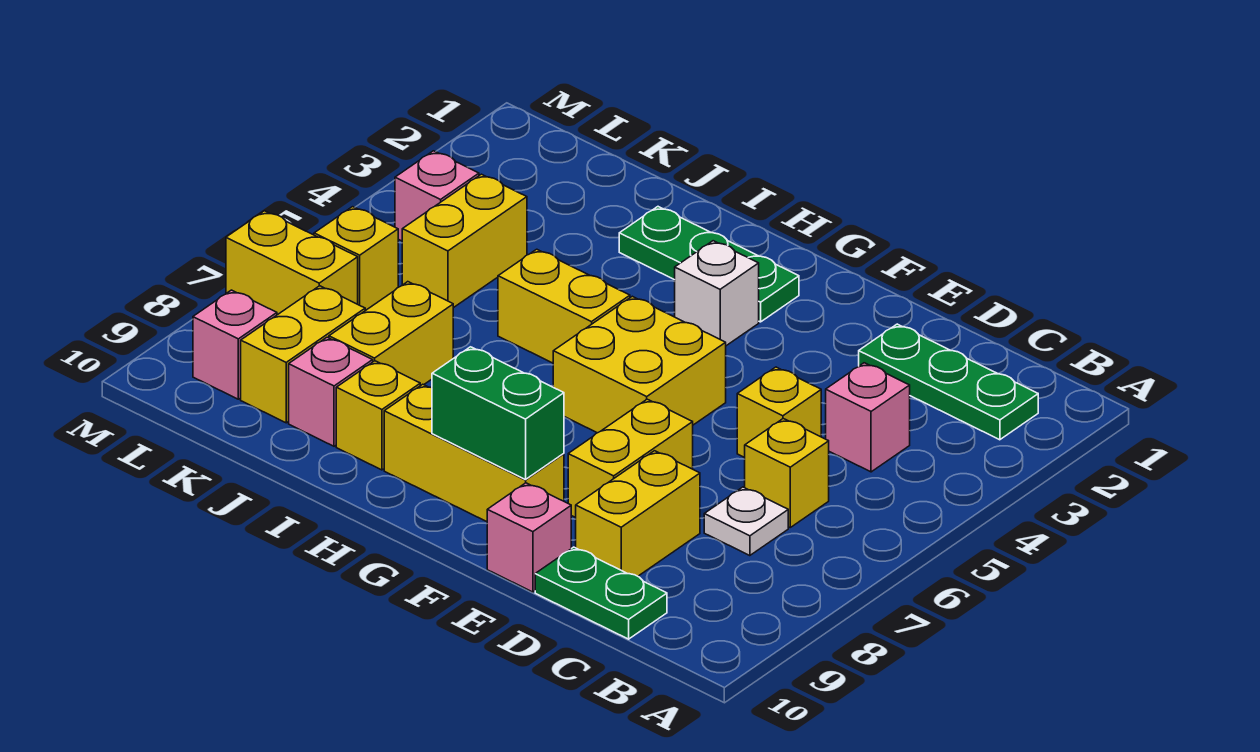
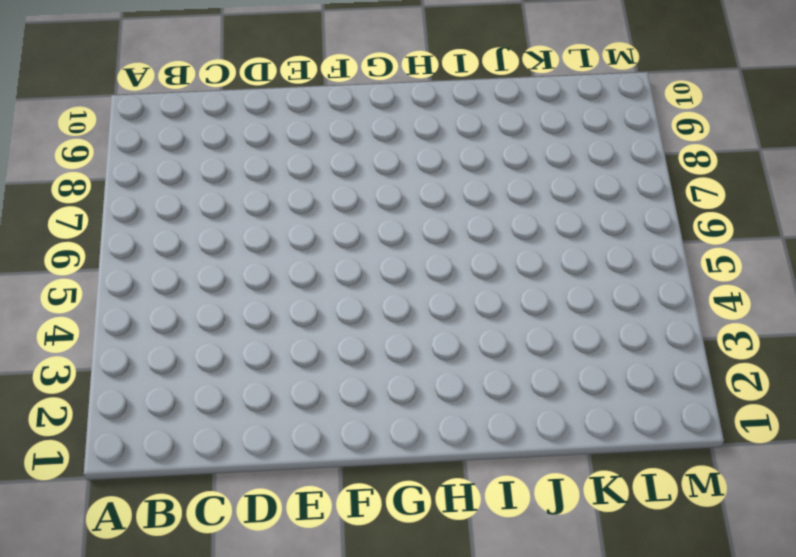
none -> green 1x3 plate [859,324,1038,440]
none -> pink 1x1 brick [826,363,910,472]
none -> yellow 1x1 brick [745,419,829,527]

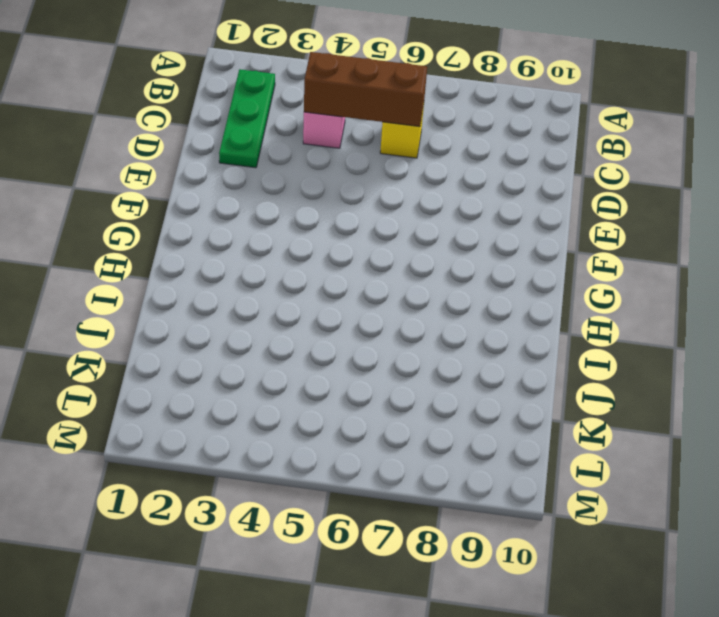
brown 1x3 brick [304,52,427,127] -> none
none -> white 1x1 plate [704,487,788,556]
none -> green 1x2 plate [535,547,667,639]
none -> yellow 1x1 brick [737,367,821,458]

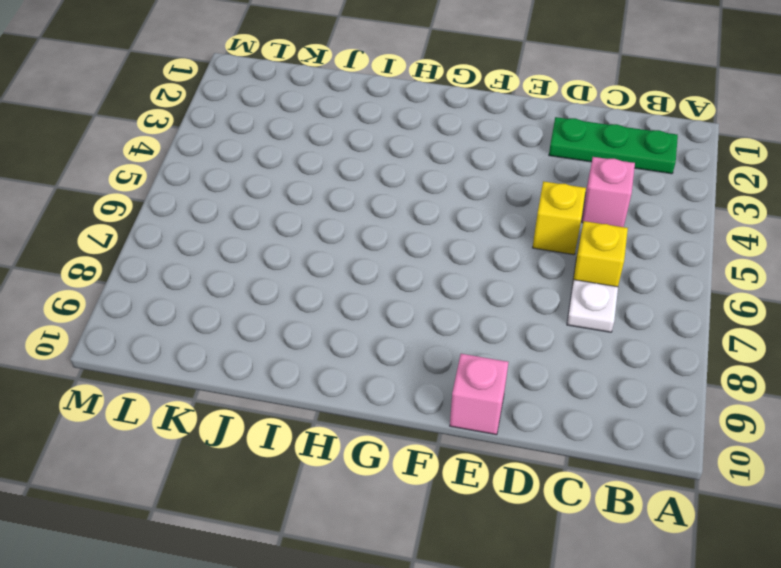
none -> green 1x2 plate [535,547,667,639]
none -> yellow 1x2 brick [576,451,700,576]
none -> yellow 1x2 brick [568,399,693,518]

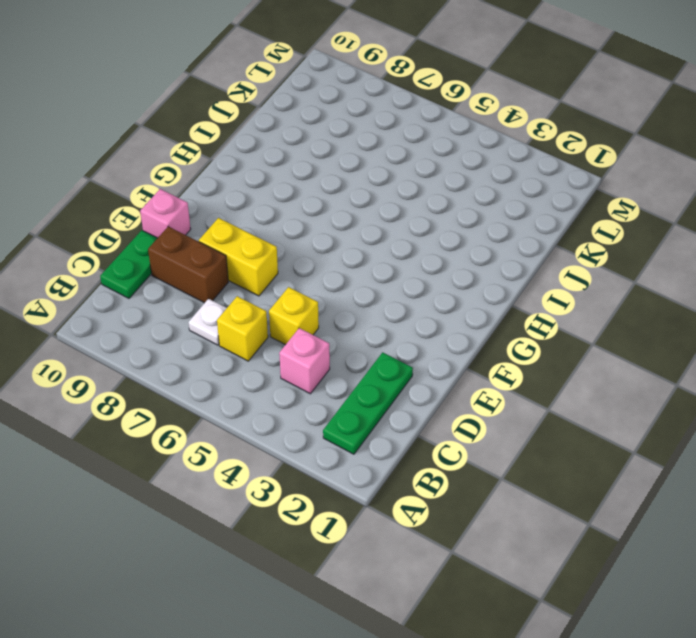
brown 1x2 brick [148,226,228,303] -> yellow 1x2 brick [576,451,700,576]
none -> yellow 2x2 brick [553,296,726,433]
none -> yellow 1x3 brick [384,384,564,522]
none -> green 1x3 plate [619,207,799,322]

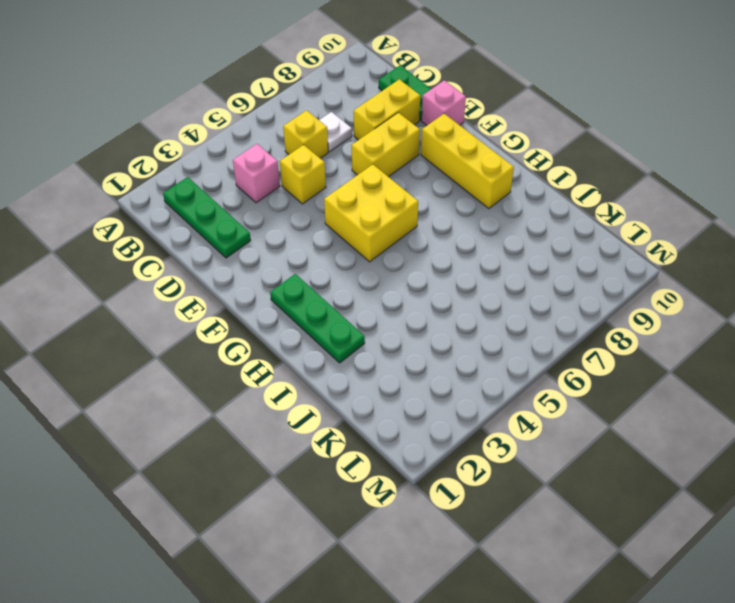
none -> white 1x1 brick [675,241,759,346]
none -> yellow 1x2 brick [498,249,630,363]
none -> yellow 1x1 brick [336,361,420,470]

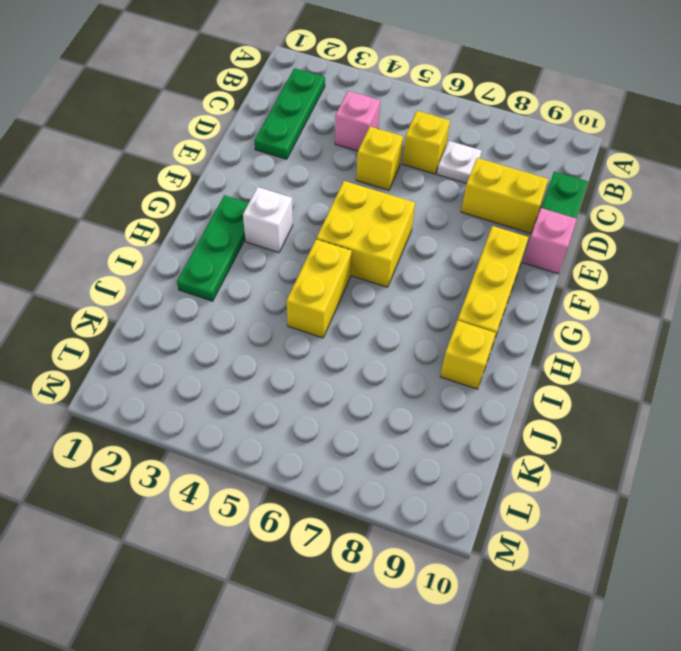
none -> yellow 1x2 brick [568,399,693,518]
none -> yellow 1x2 brick [329,282,453,386]
none -> pink 1x1 brick [289,337,373,446]

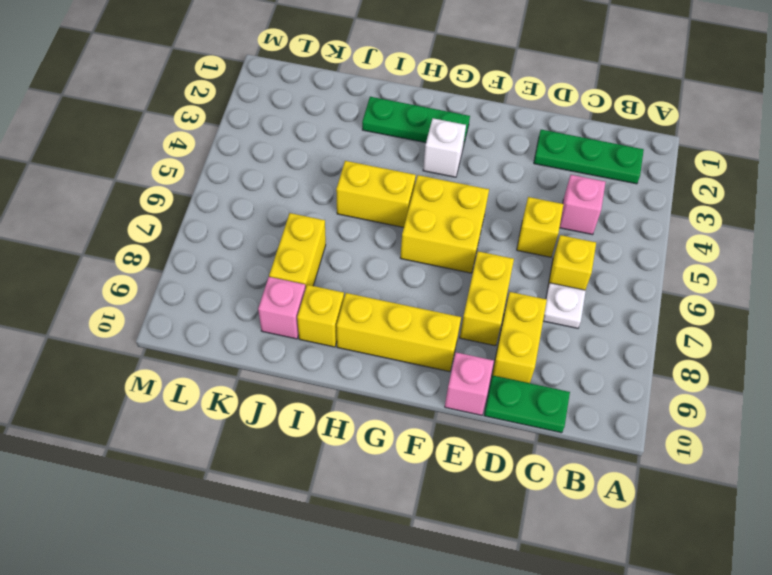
none -> yellow 1x2 brick [402,174,527,308]
none -> yellow 1x2 brick [241,286,365,423]
none -> pink 1x1 brick [395,151,479,241]

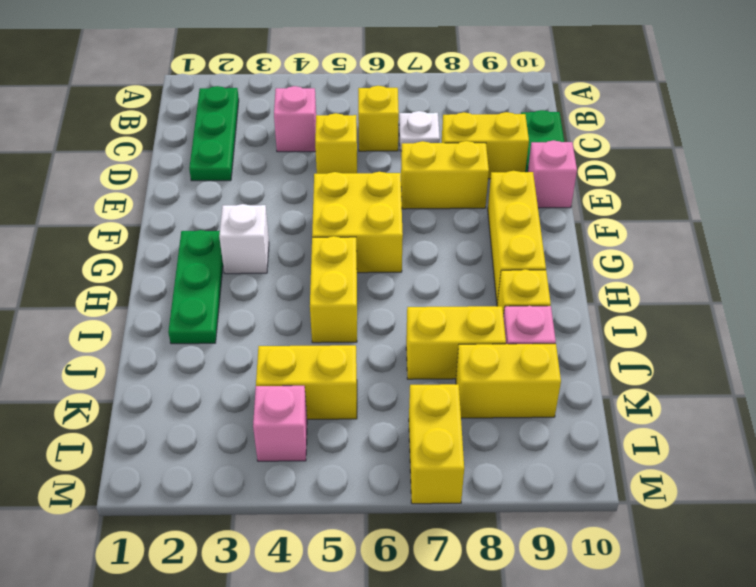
none -> yellow 1x1 brick [314,207,398,311]
none -> pink 1x1 brick [193,290,277,399]
none -> green 1x2 brick [432,347,564,480]

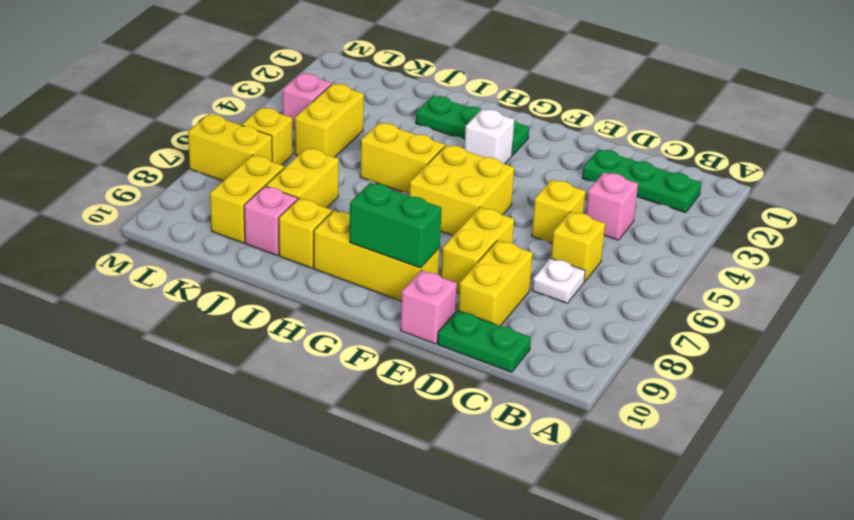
none -> pink 1x1 brick [193,290,277,399]

